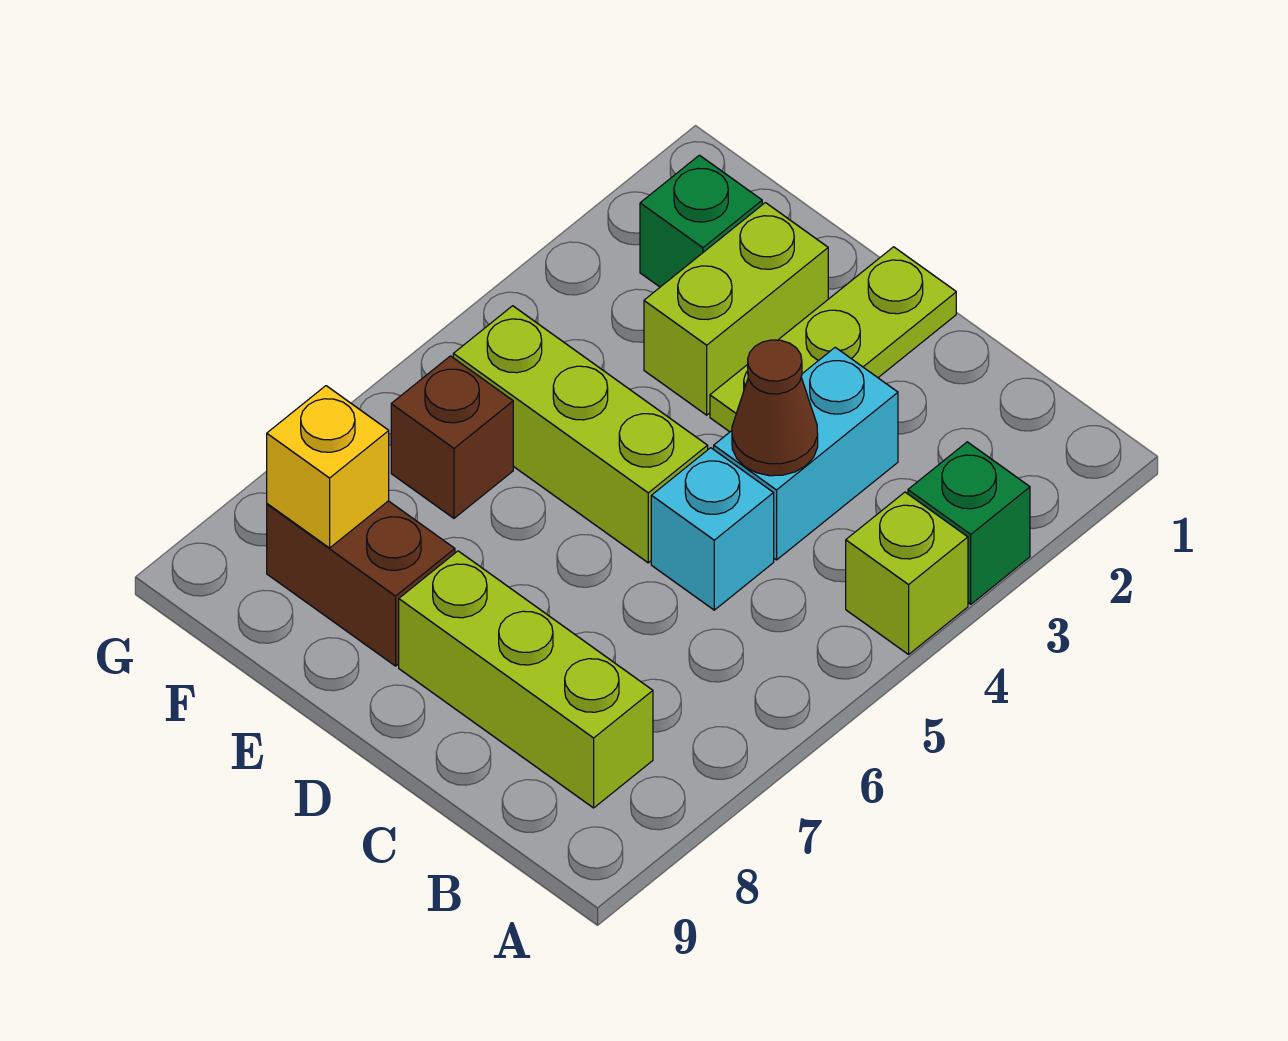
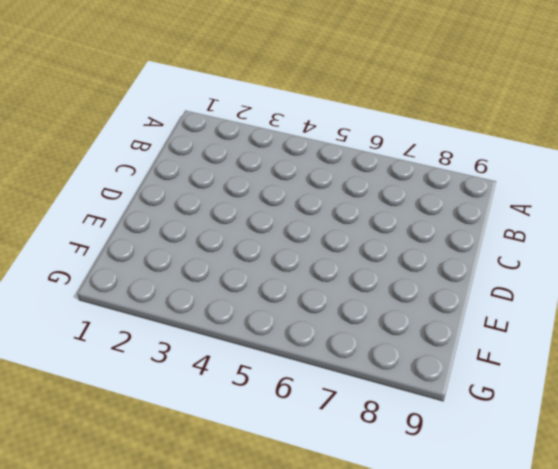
none -> green 1x1 brick [908,442,1030,604]
none -> lime 1x1 brick [846,492,968,654]
none -> lime 1x3 brick [399,551,653,808]

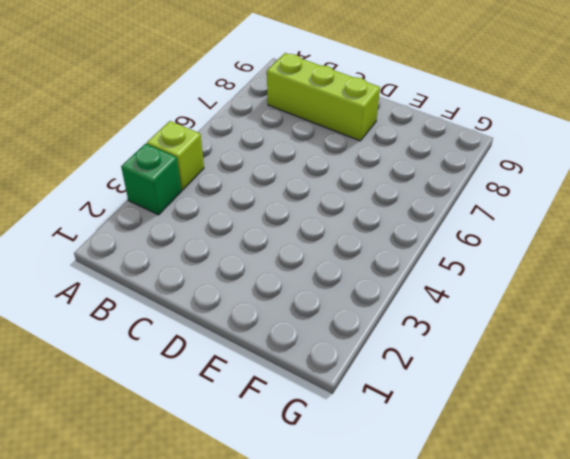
none -> cyan 1x2 brick [714,347,898,560]
none -> cyan 1x1 brick [651,448,774,610]
none -> lime 1x3 plate [710,247,956,432]

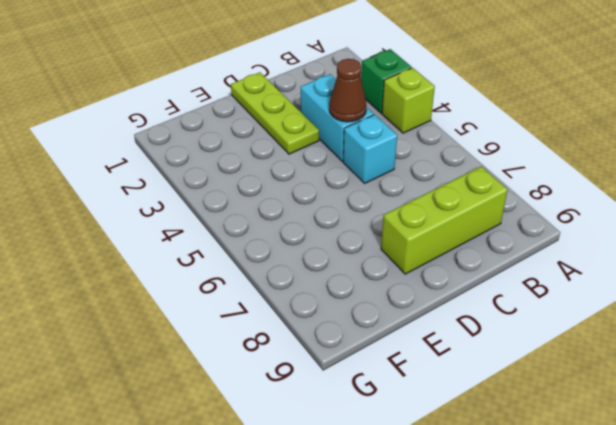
none -> lime 1x3 brick [453,306,708,563]
none -> lime 1x2 brick [644,203,828,415]
none -> brown 1x2 brick [267,501,455,666]

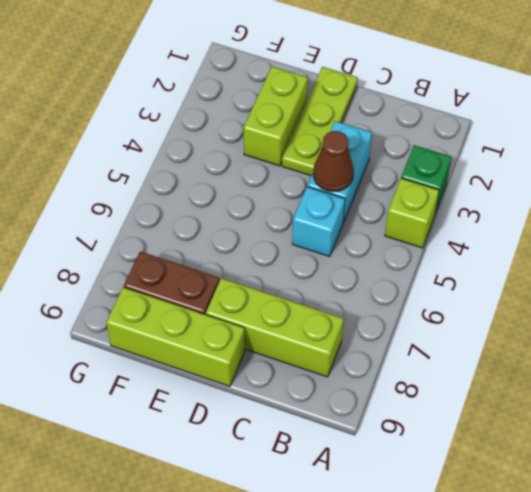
lime 1x3 brick [106,287,245,386] -> lime 1x3 brick moved to [453,306,708,563]
none -> green 1x1 brick [640,155,762,287]
none -> brown 1x1 brick [391,356,513,518]
none -> yellow 1x1 brick [267,386,389,548]

